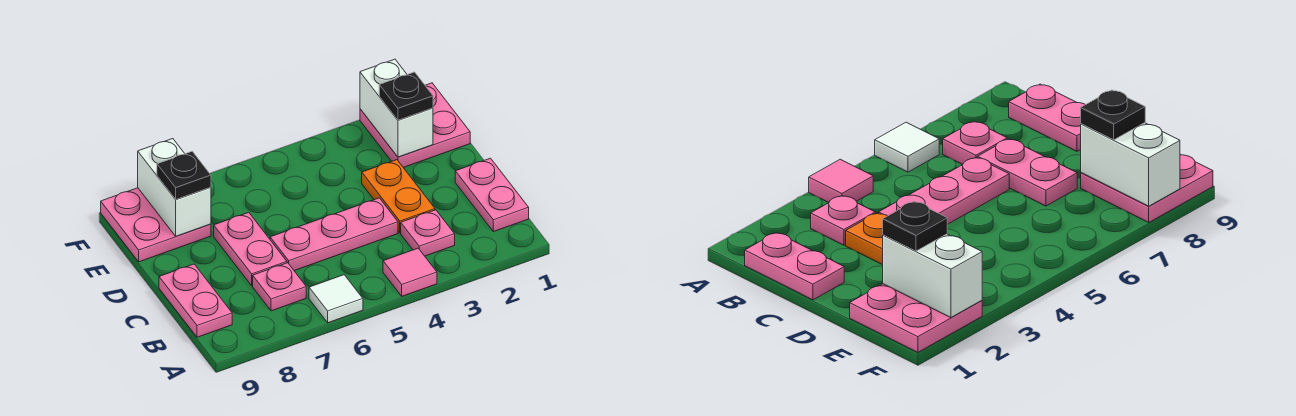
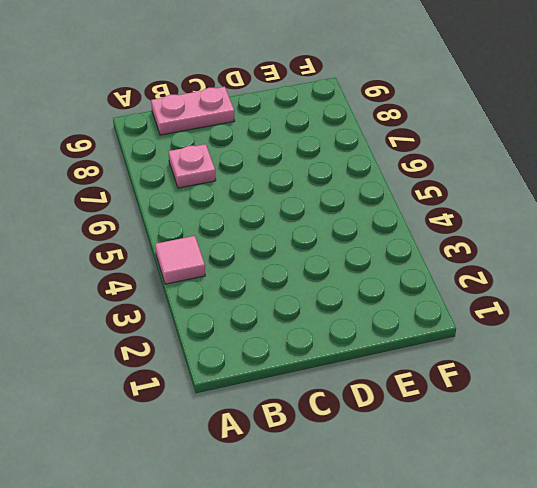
none -> white 1x1 tile [309,275,363,323]
none -> pink 1x2 plate [455,158,529,232]
none -> pink 1x1 plate [401,210,455,256]

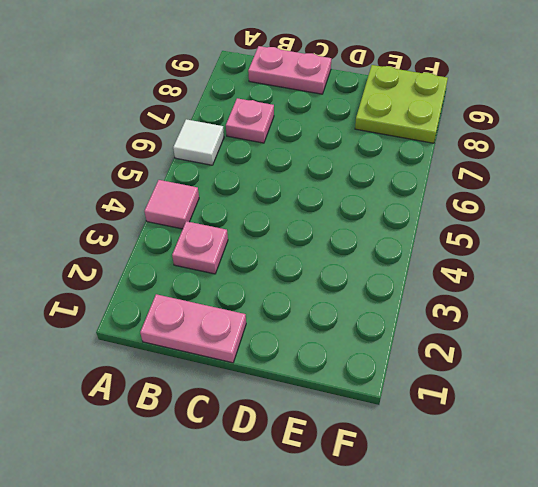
lime 2x2 plate [355,65,448,143] -> pink 2x2 plate [101,188,211,262]
none -> orange 1x2 plate [362,160,435,233]
none -> pink 1x3 plate [270,198,398,271]
none -> pink 1x2 plate [214,212,287,286]

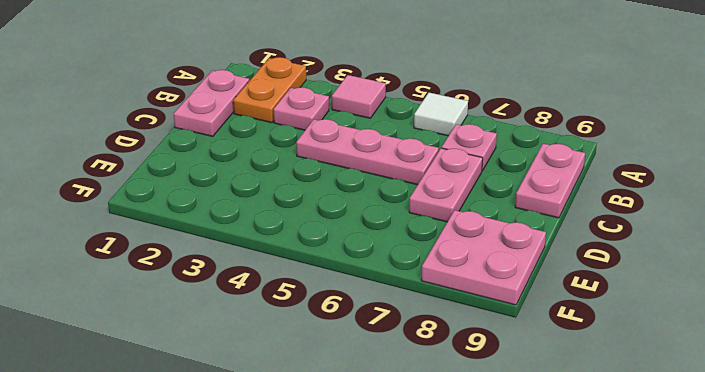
orange 1x2 plate [233,57,306,123] -> orange 1x2 plate moved to [362,160,435,233]
none -> pink 2x2 plate [360,83,470,168]
none -> white 1x2 brick [360,59,433,157]
none -> white 1x2 brick [138,139,211,236]

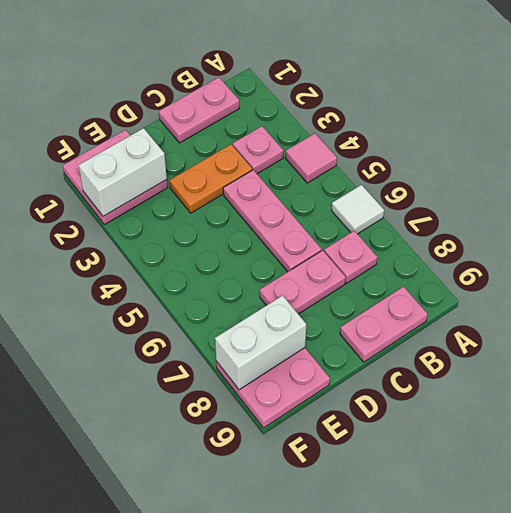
none -> black 1x1 plate [379,72,433,120]
none -> black 1x1 plate [157,151,211,200]

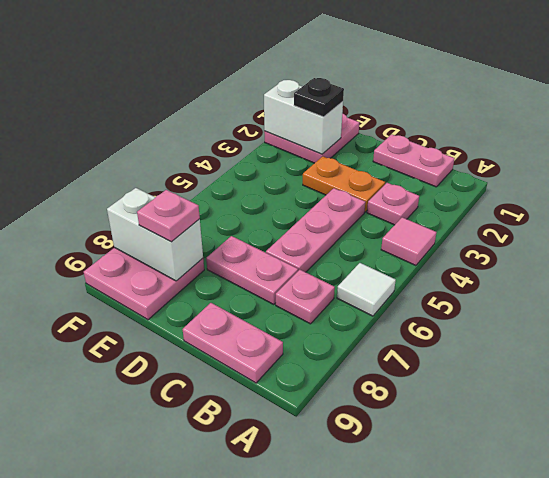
pink 1x1 plate [137,190,200,242] -> black 1x1 plate [157,151,211,200]

